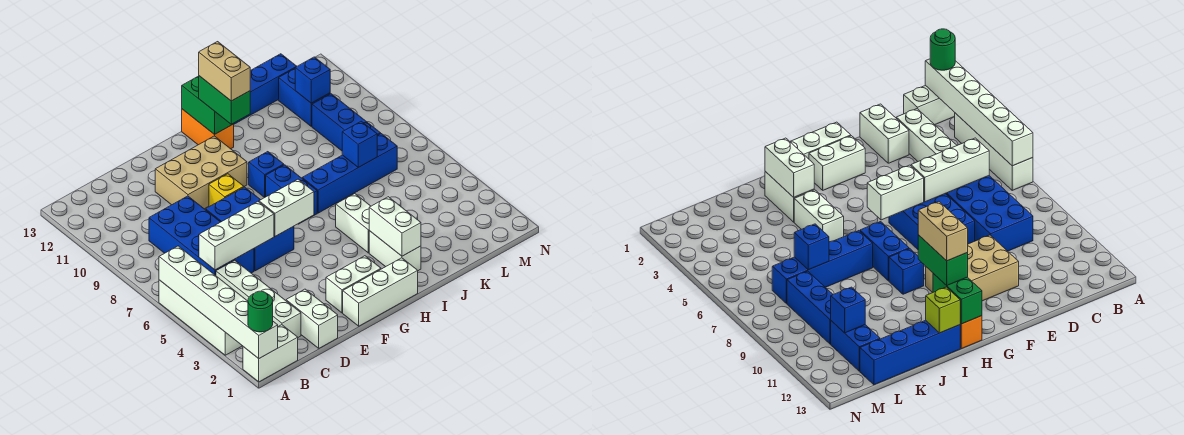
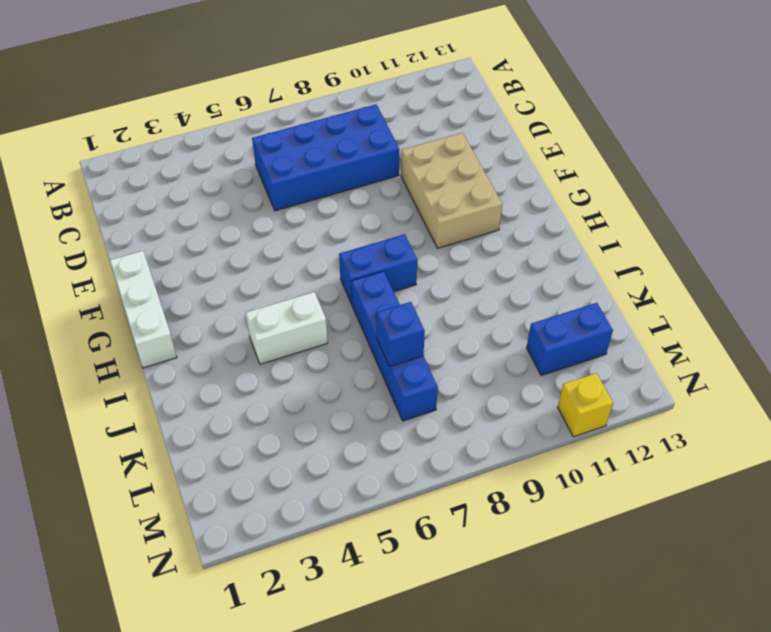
yellow 1x1 brick [558,373,613,437] -> yellow 1x1 brick moved to [209,174,244,207]
none -> white 1x2 brick [243,325,298,382]
none -> white 1x4 brick [159,280,242,355]
none -> white 1x4 brick [216,260,301,337]
none -> white 1x2 brick [286,289,338,348]

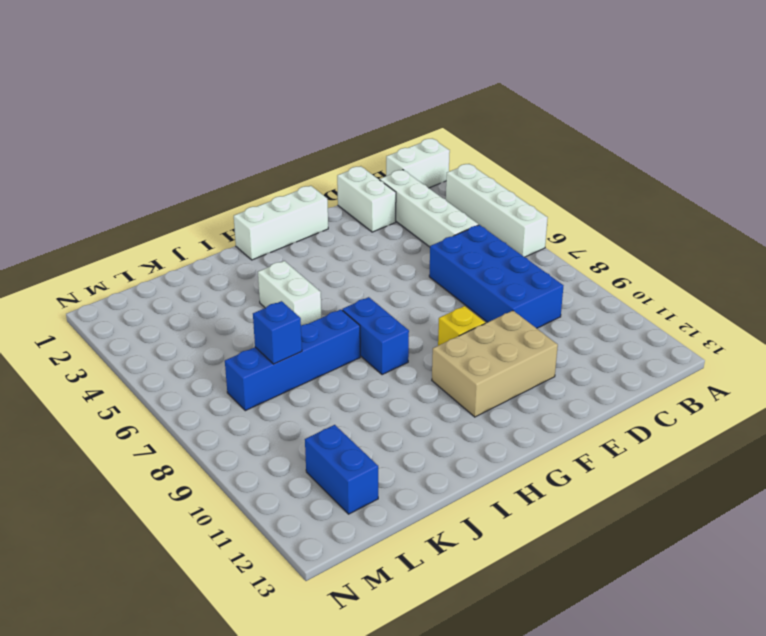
none -> blue 2x3 brick [206,187,294,271]
none -> white 1x2 brick [326,256,381,313]
none -> blue 1x1 brick [249,152,284,198]
none -> orange 1x2 brick [182,109,234,149]

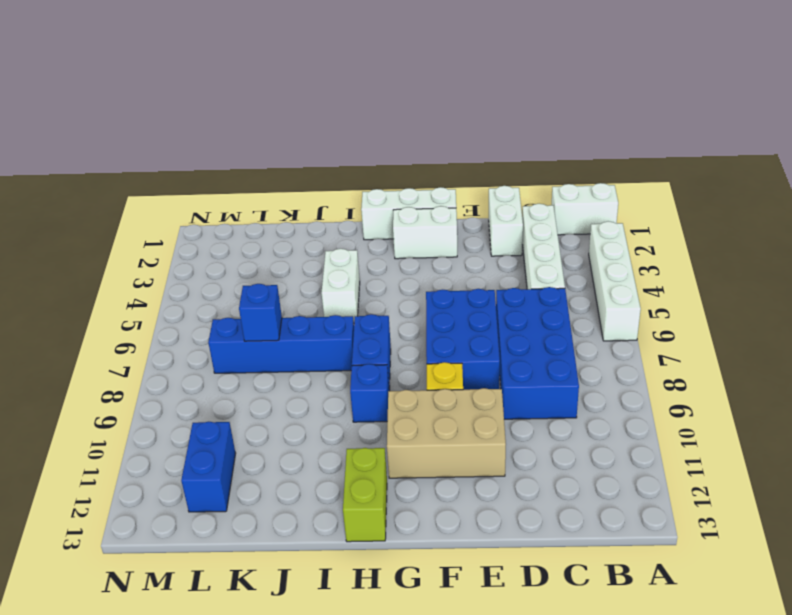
lime 1x2 brick [343,448,387,542] -> orange 1x2 brick [182,109,234,149]
none -> white 1x2 brick [369,231,421,271]
none -> blue 1x4 brick [234,54,297,124]
none -> blue 1x3 brick [312,94,381,151]
none -> white 1x6 brick [159,246,278,359]

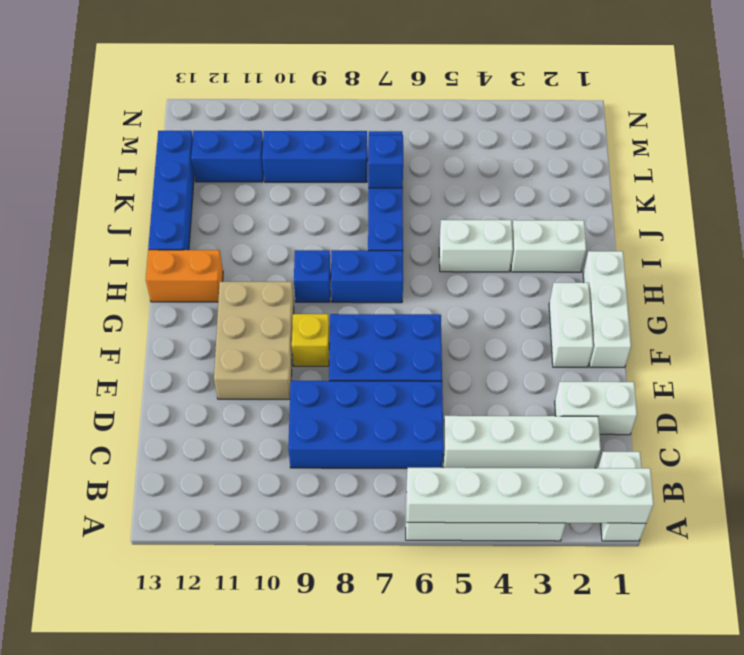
none -> white 1x3 brick [199,202,274,270]
none -> white 1x2 brick [259,179,314,236]
none -> green 1x2 brick [182,76,234,135]
none -> white 1x2 brick [369,197,421,256]

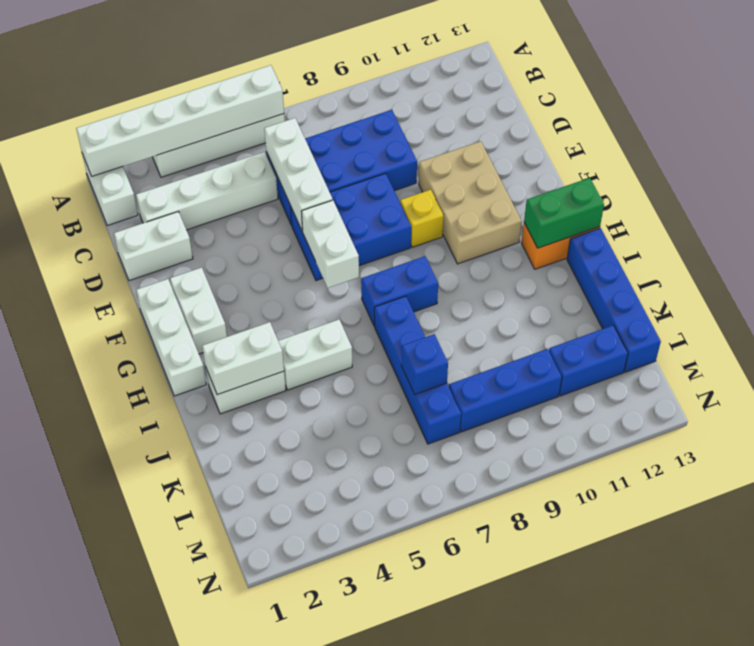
none -> blue 1x1 brick [249,152,284,198]
none -> lime 1x1 brick [926,287,960,333]
none -> blue 1x1 brick [295,57,330,103]
none -> green 1x1 round brick [248,291,273,332]

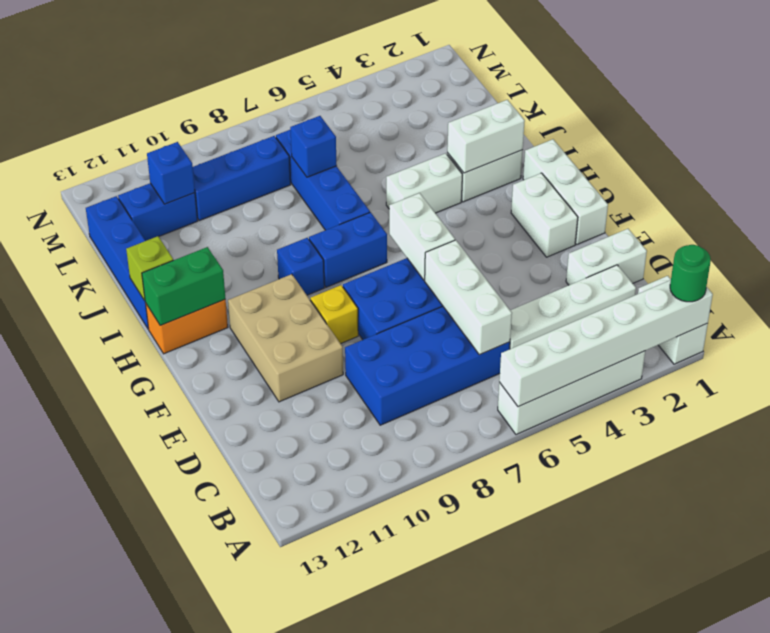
none -> green 1x2 brick [199,76,250,124]
none -> tan 1x2 brick [199,42,250,101]

